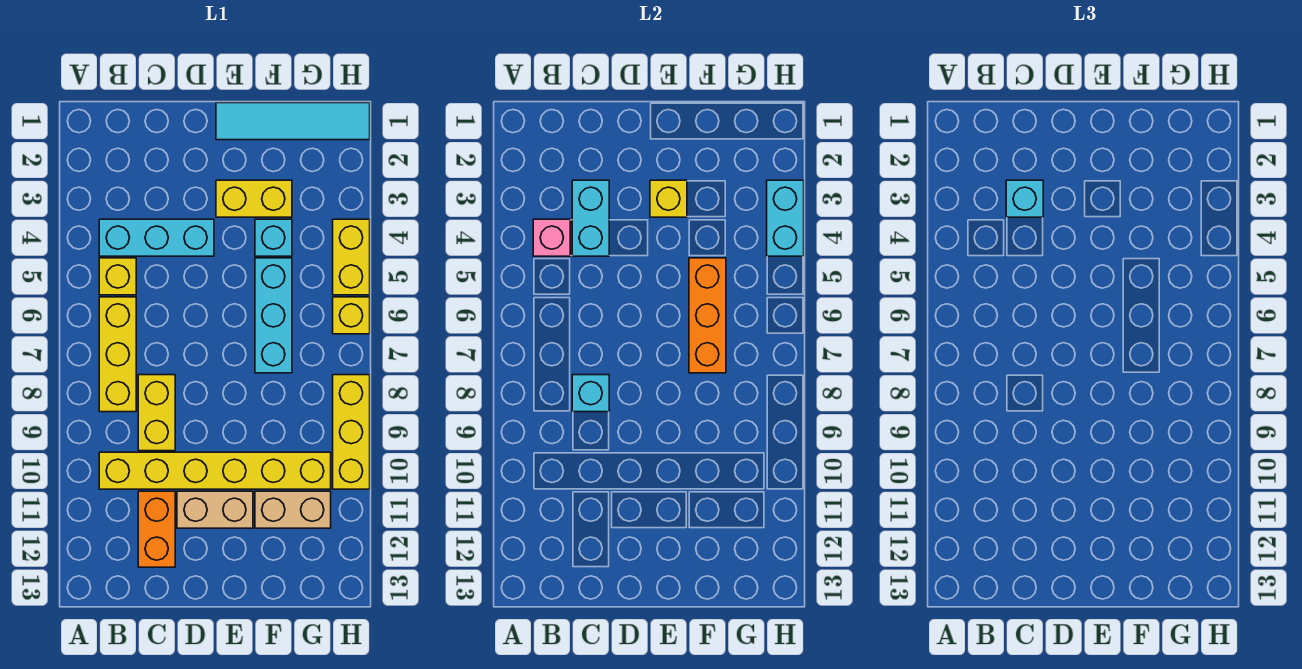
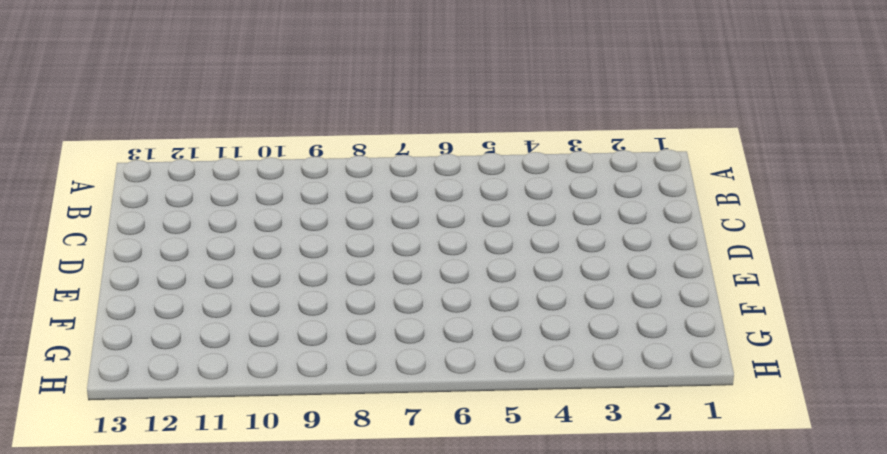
none -> cyan 1x3 brick [99,219,214,256]
none -> yellow 1x1 brick [99,258,136,295]
none -> yellow 1x3 brick [99,297,136,412]

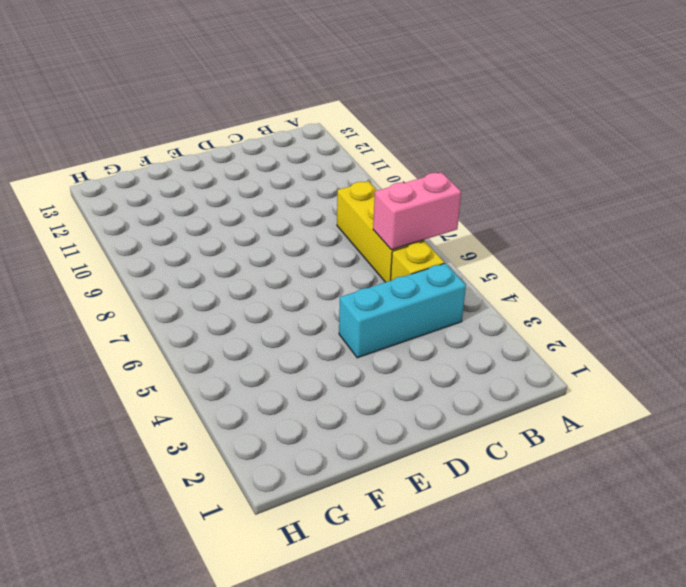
pink 1x2 brick [373,172,461,250] -> none
none -> yellow 1x6 brick [99,452,331,489]
none -> yellow 1x2 brick [138,375,175,451]
none -> orange 1x2 brick [138,491,175,567]

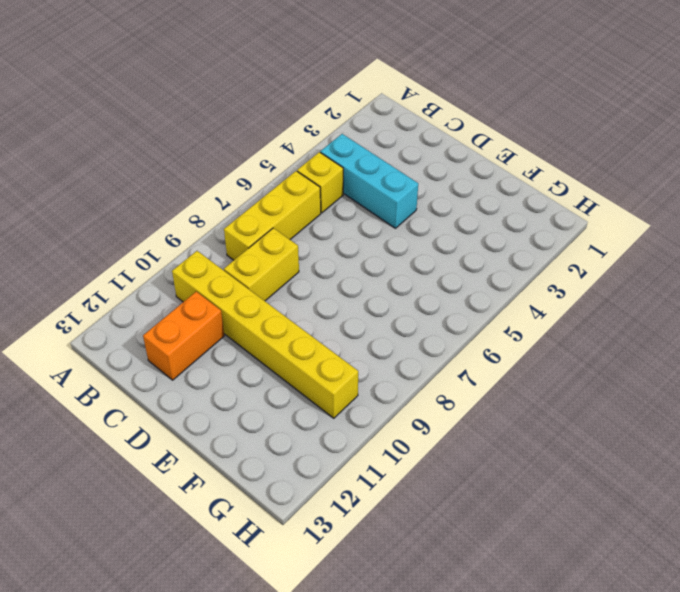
none -> tan 1x2 brick [177,491,253,528]
none -> cyan 1x4 tile [216,103,370,140]
none -> yellow 1x2 brick [216,180,292,217]

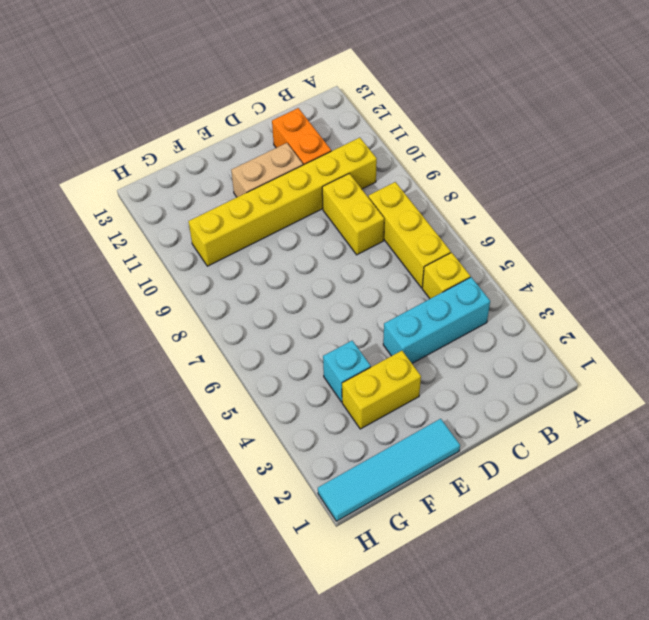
none -> cyan 1x3 brick [255,258,292,373]
none -> tan 1x2 brick [255,491,331,528]
none -> yellow 1x2 brick [333,219,370,295]

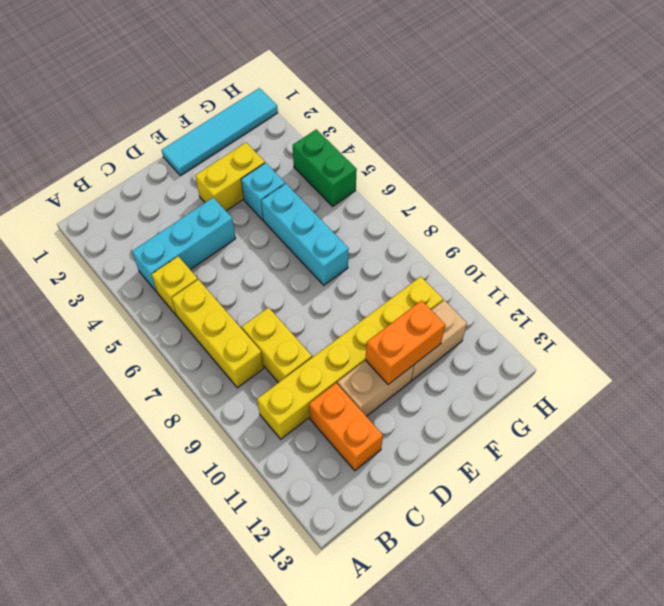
orange 1x2 brick [365,300,445,385] -> none
green 1x2 brick [293,129,357,206] -> yellow 1x2 brick [333,219,370,295]
none -> yellow 1x1 brick [333,297,370,334]
none -> yellow 1x3 brick [333,375,370,489]
none -> pink 1x1 brick [533,219,570,256]

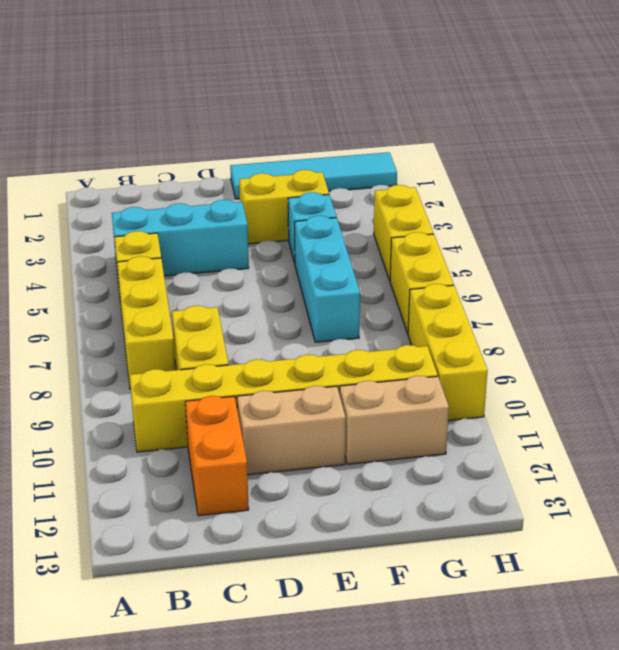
yellow 1x2 brick [390,232,454,333] -> yellow 1x1 brick [333,297,370,334]
none -> pink 1x1 brick [533,219,570,256]
none -> cyan 1x2 brick [572,180,609,256]
none -> cyan 1x1 brick [572,375,609,412]

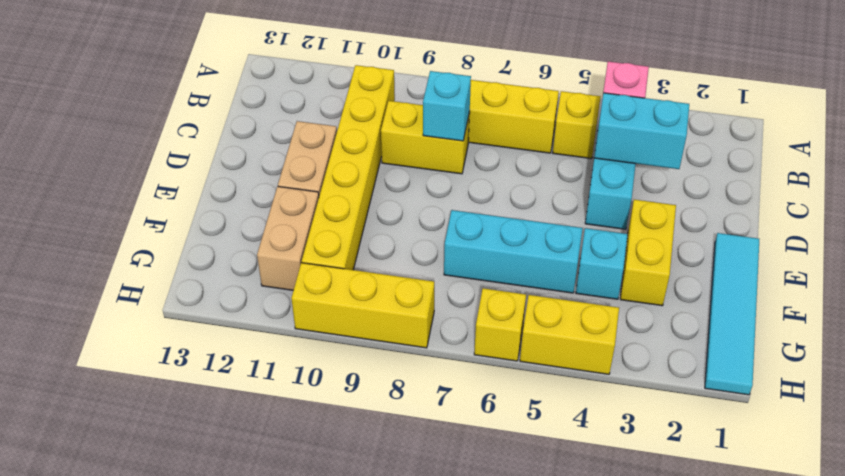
none -> orange 1x2 brick [138,491,175,567]
none -> yellow 1x1 brick [650,180,687,217]
none -> orange 1x3 brick [689,258,726,373]

